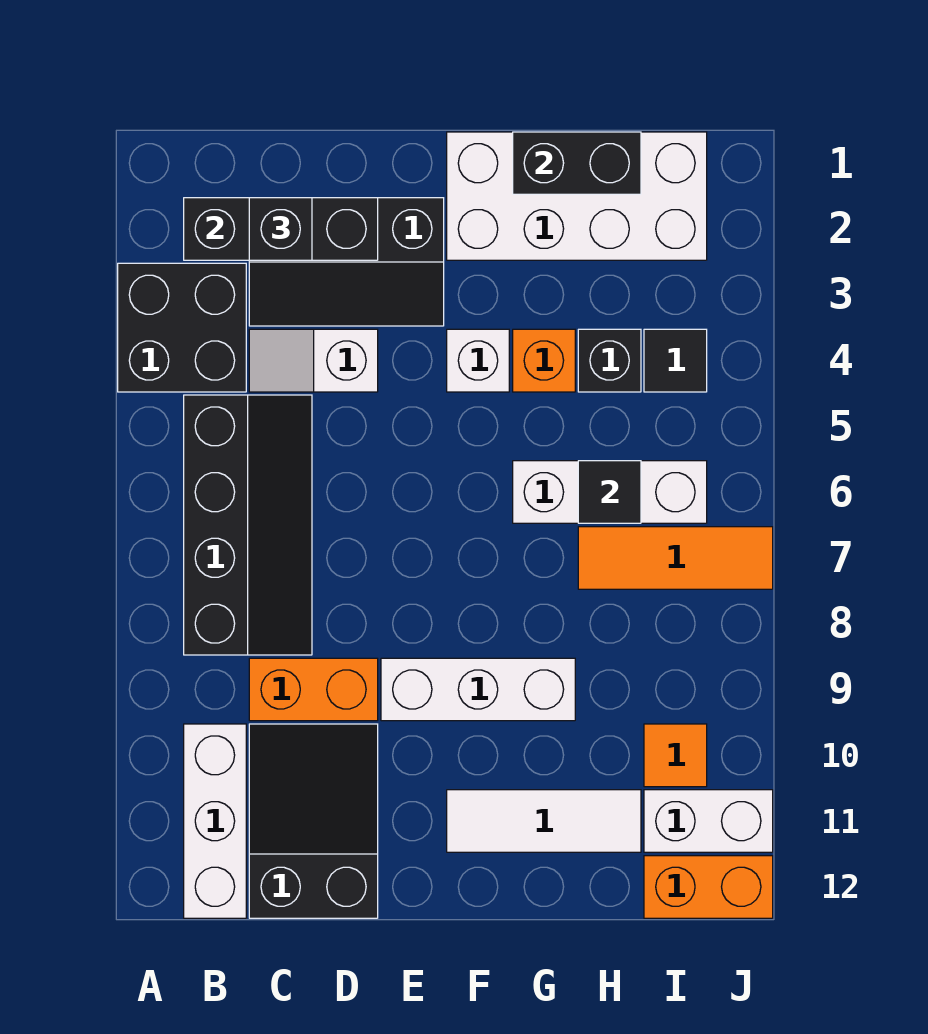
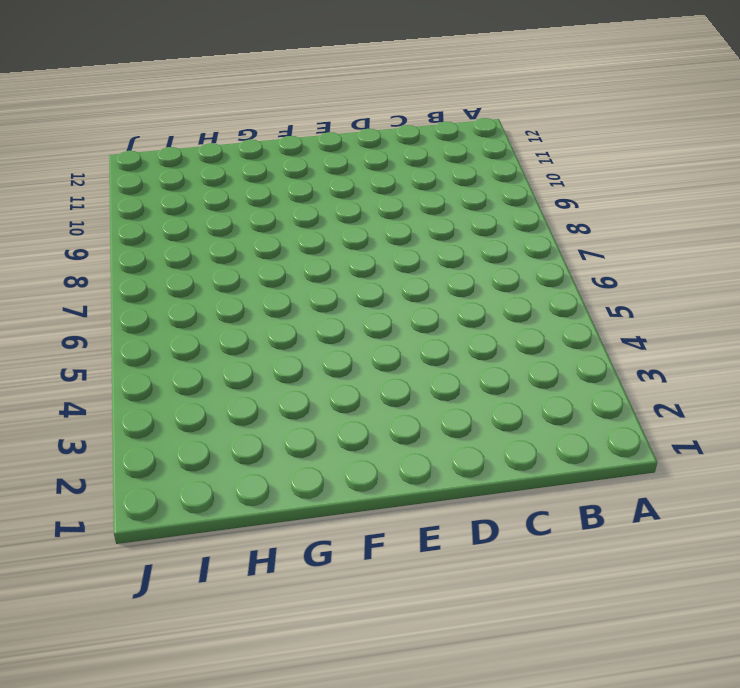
none -> black 2x2 brick [118,263,246,392]
none -> black 2x4 slope [184,395,312,655]
none -> white 1x3 brick [184,724,246,918]

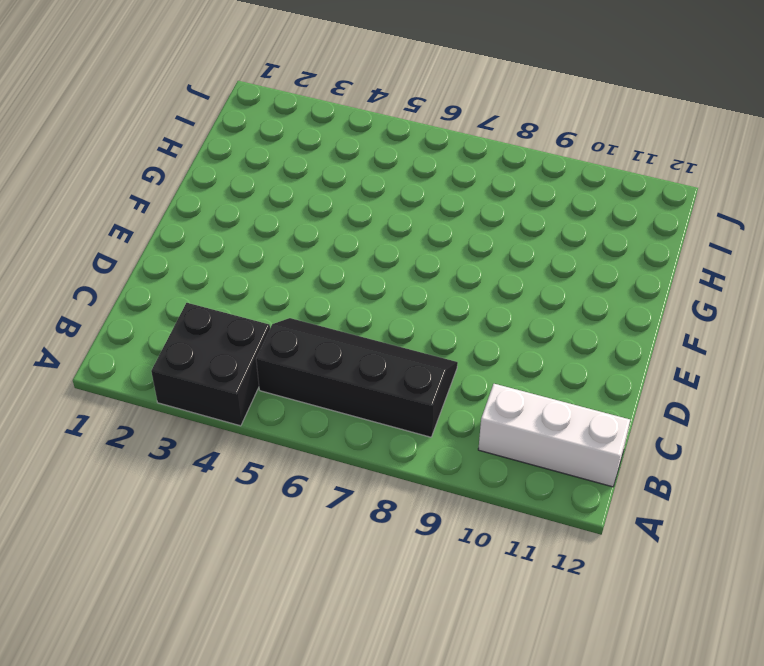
none -> black 2x3 slope [249,198,444,326]
none -> white 1x2 slope [249,329,378,392]
none -> orange 1x2 brick [249,658,378,721]

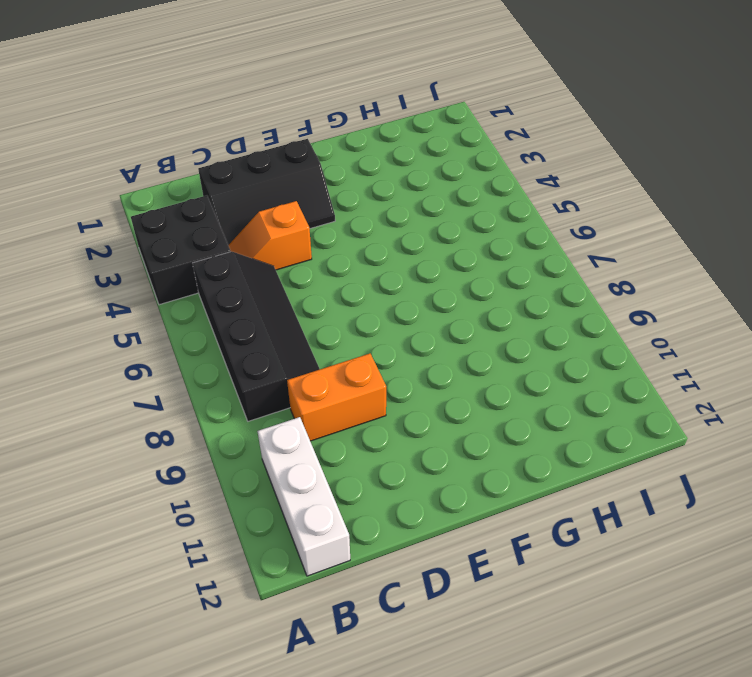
orange 1x2 slope [228,201,312,270] -> white 1x2 slope [249,329,378,392]
none -> black 2x3 slope [249,724,378,918]
none -> white 1x3 brick [381,658,575,721]
none -> white 2x4 brick [447,132,707,260]

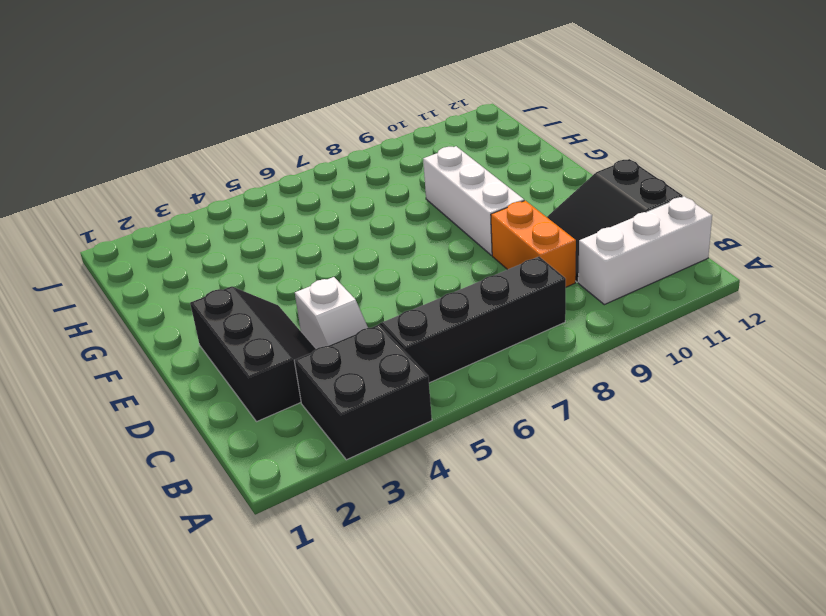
none -> white 2x4 brick [447,132,707,260]
none -> white 1x1 brick [447,329,509,392]
none -> white 1x3 tile [447,790,641,852]

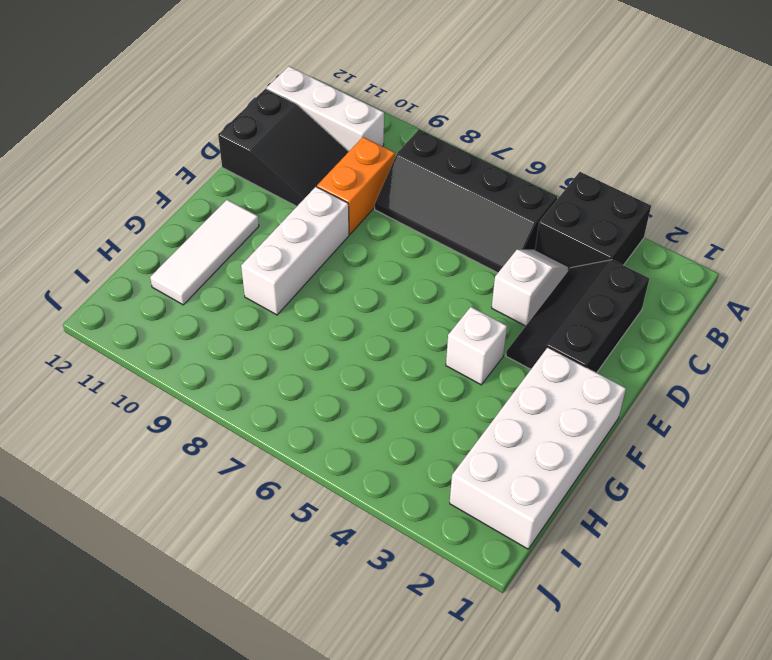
none -> orange 1x1 brick [513,329,575,392]
none -> white 1x3 brick [513,461,707,523]
none -> black 1x1 brick [578,329,641,392]

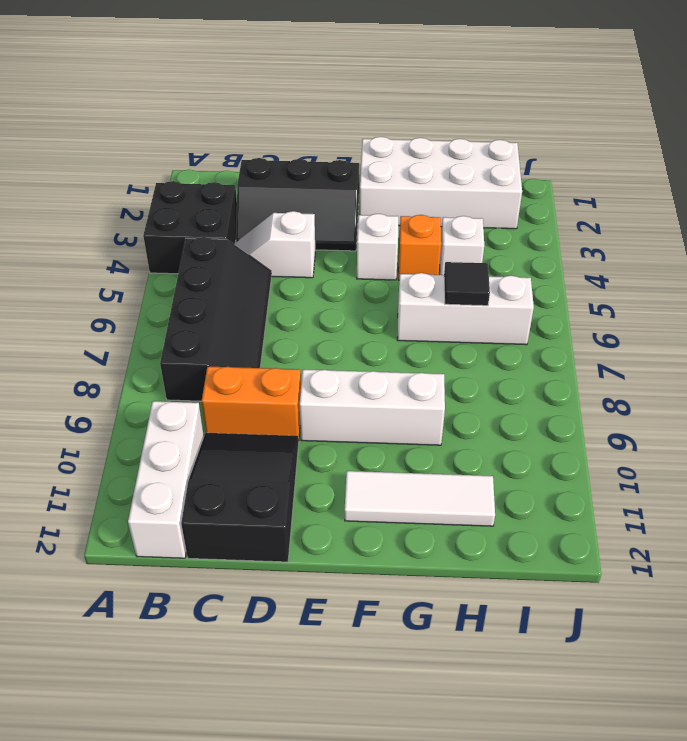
white 1x1 brick [440,216,484,275] -> black 1x1 brick [578,329,641,392]
none -> orange 1x3 tile [578,527,773,589]
none -> black 1x1 tile [644,329,707,392]
none -> orange 1x1 tile [644,724,707,787]

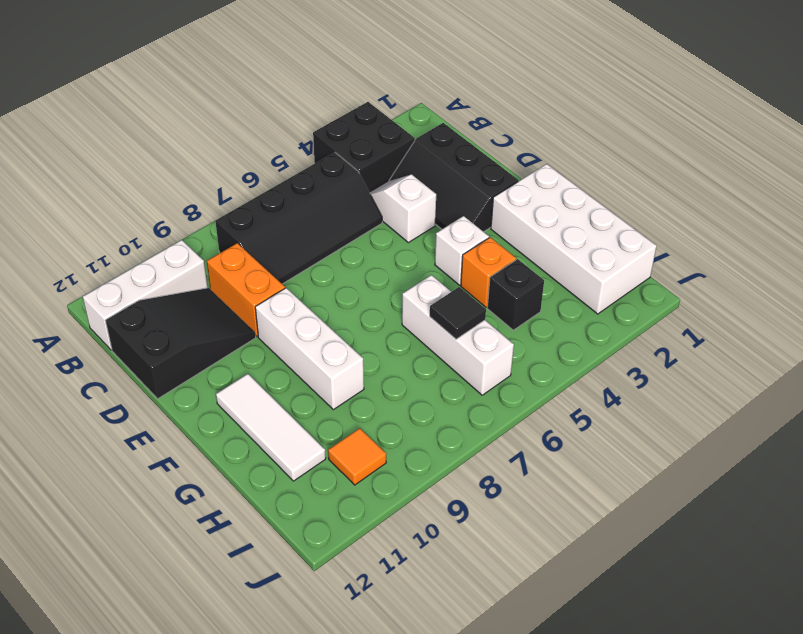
none -> orange 1x3 tile [578,527,773,589]
none -> black 1x1 tile [644,329,707,392]
none -> white 1x2 brick [644,790,773,852]

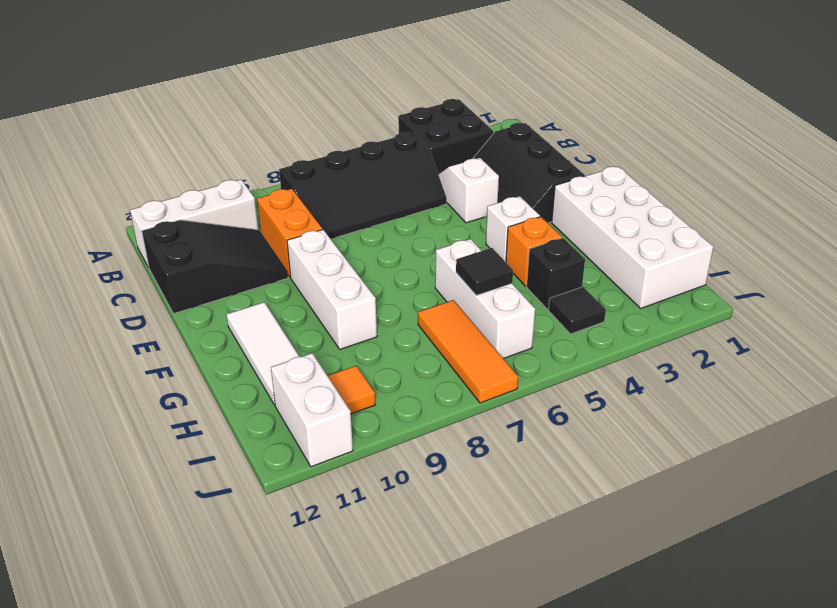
none -> orange 1x2 brick [644,856,773,918]
none -> black 1x3 brick [184,198,378,260]
none -> black 1x2 brick [513,132,641,194]

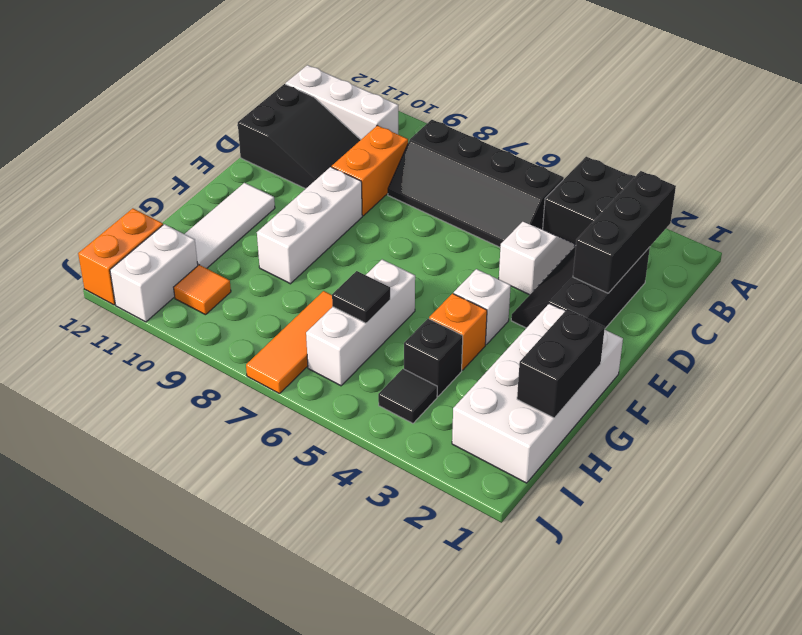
none -> black 1x1 brick [249,198,312,260]

